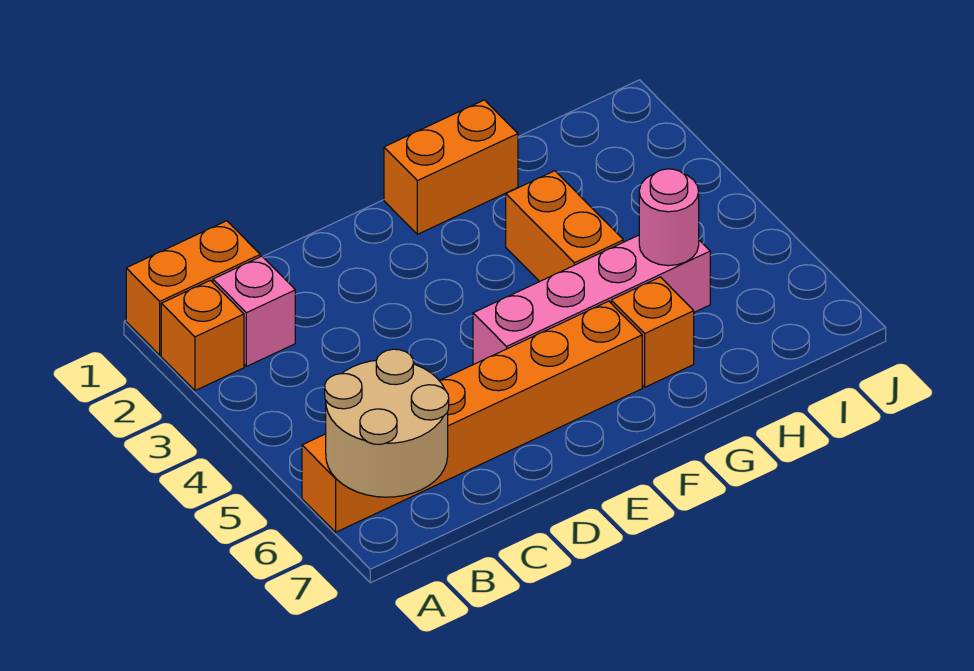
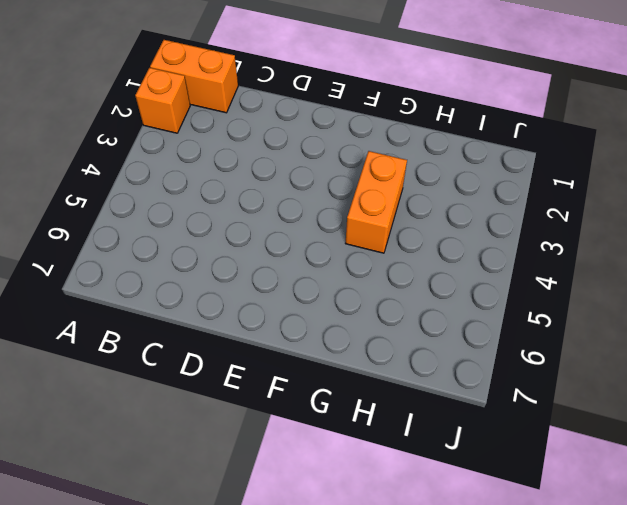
none -> orange 1x6 brick [302,301,642,532]
none -> pink 1x1 brick [213,256,295,366]

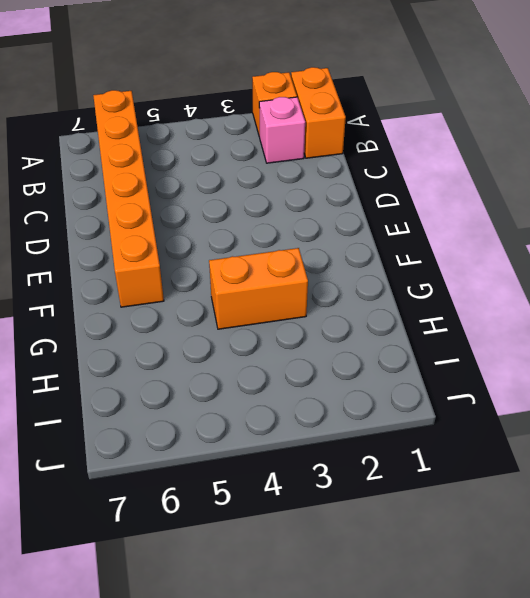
none -> pink 1x4 brick [473,235,710,365]
none -> orange 1x2 brick [384,100,518,234]

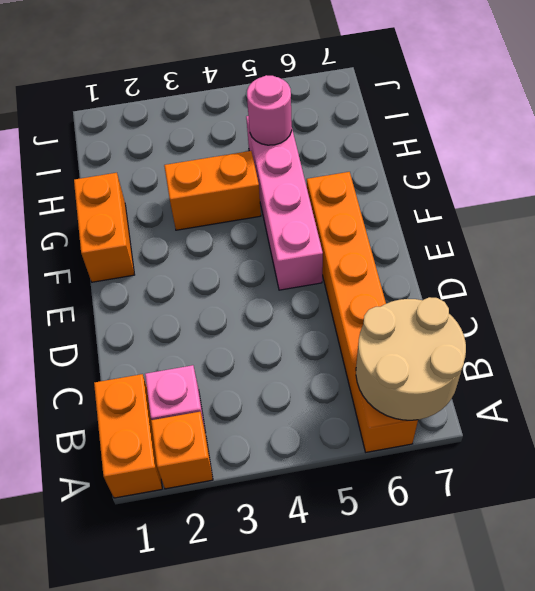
none -> orange 1x1 brick [611,277,694,387]

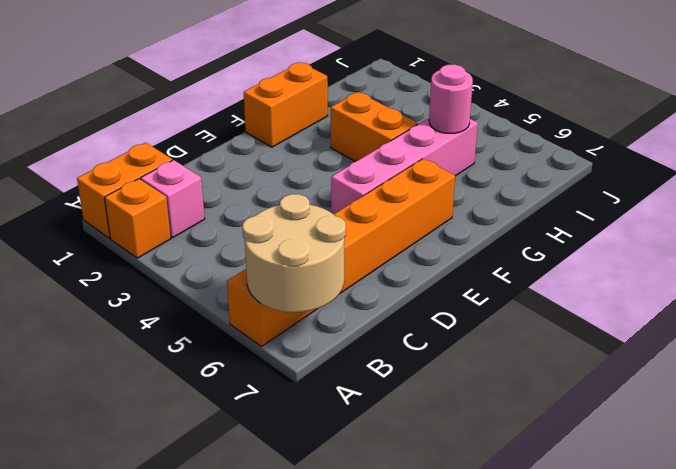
none -> orange 1x1 brick [611,277,694,387]

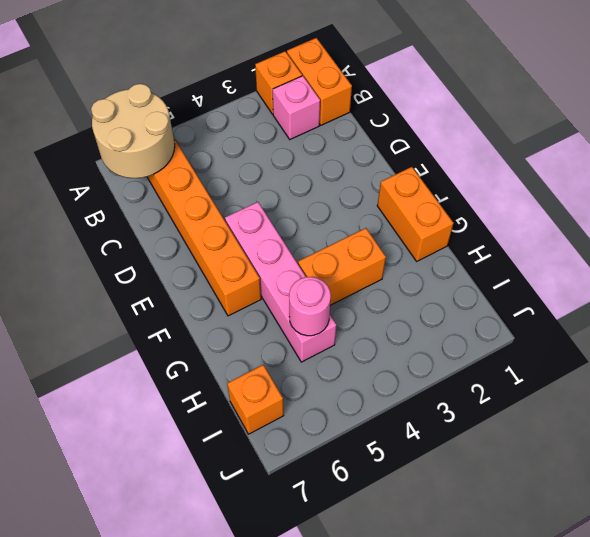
orange 1x1 brick [227,365,284,434] -> orange 1x1 brick moved to [611,277,694,387]

